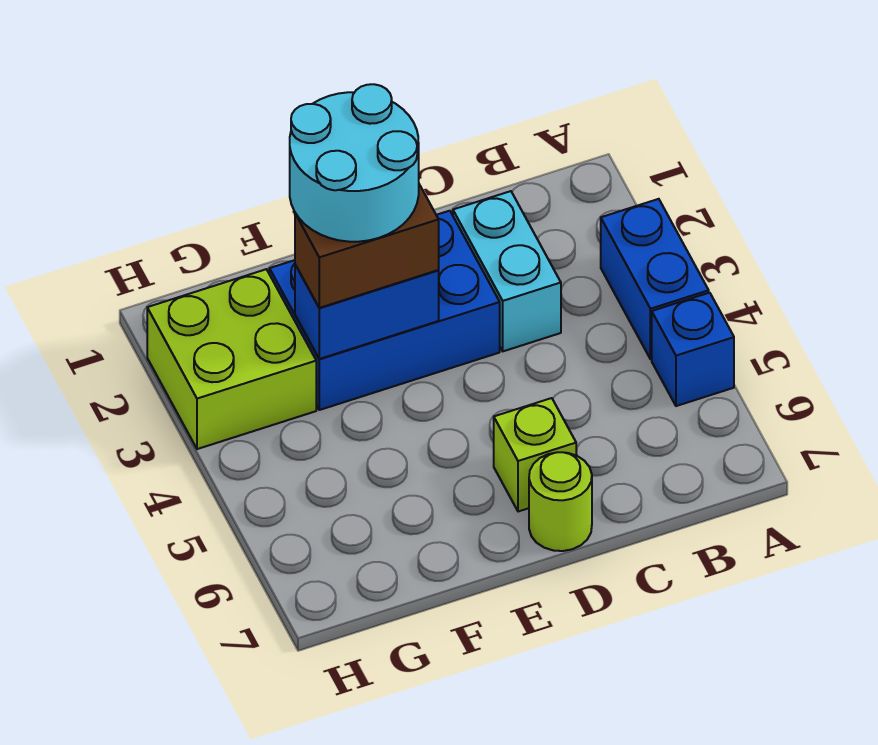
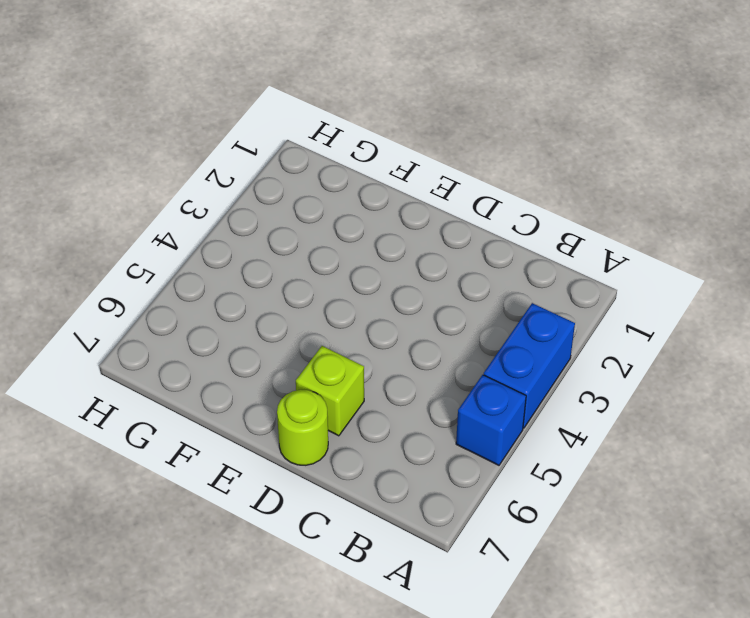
none -> cyan 1x2 brick [453,191,561,351]
none -> blue 2x3 brick [269,211,500,410]

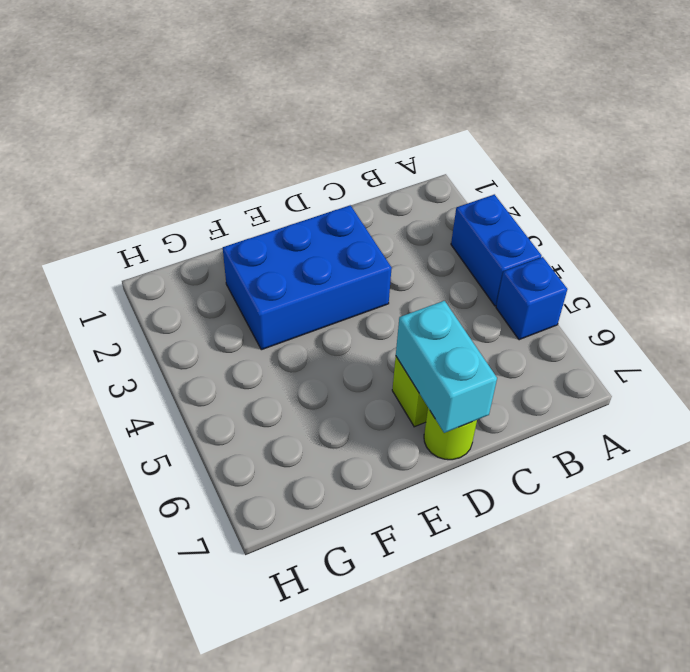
cyan 1x2 brick [396,301,497,433] -> cyan 1x2 brick moved to [453,191,561,351]
none -> lime 2x2 brick [147,269,316,449]
none -> blue 1x2 brick [295,265,439,359]

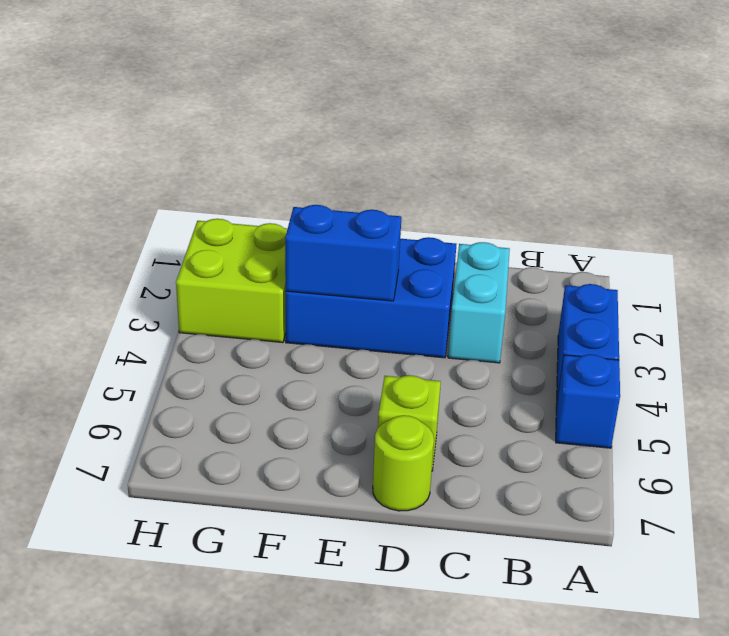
none -> brown 1x2 brick [295,184,439,308]
none -> cyan 2x2 round brick [290,84,419,242]

